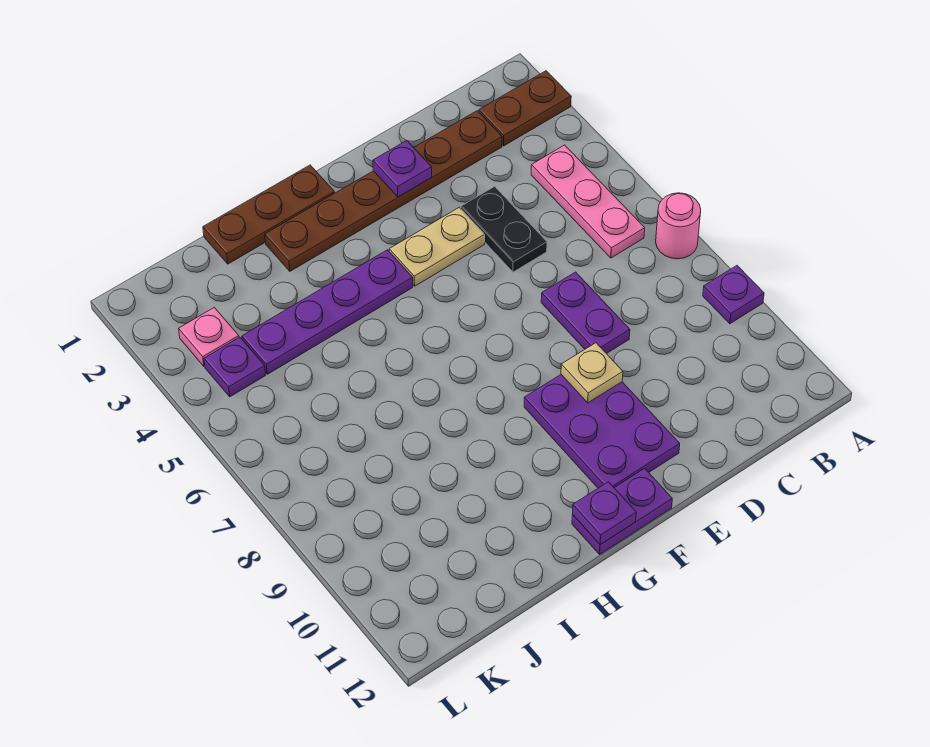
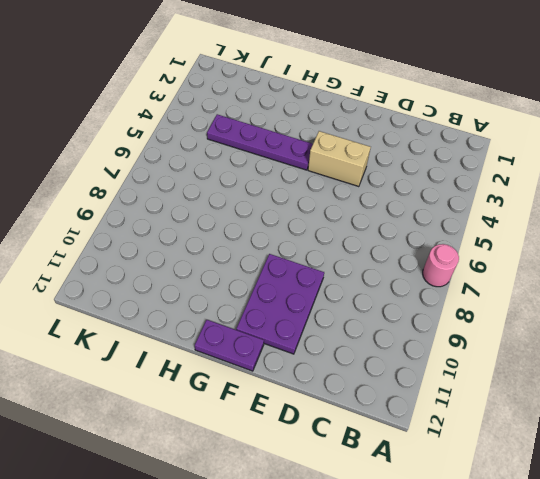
tan 1x2 brick [308,131,371,187] -> tan 1x2 plate [389,207,485,286]
none -> brown 1x2 plate [479,71,571,146]
none -> purple 1x1 plate [703,266,764,324]
none -> pink 1x3 plate [531,145,645,258]

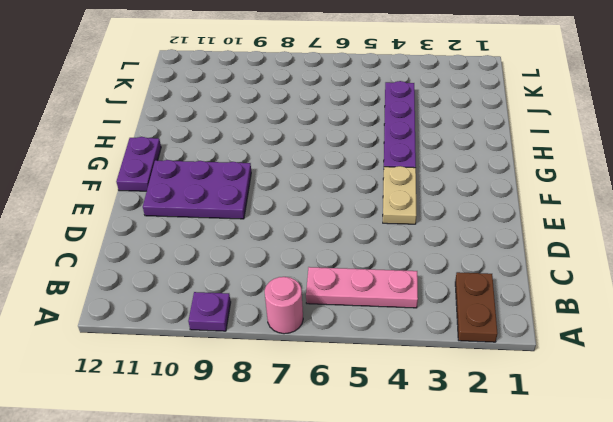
none -> brown 1x6 plate [265,111,502,271]
none -> black 1x2 plate [461,186,547,272]
none -> purple 1x2 plate [541,272,630,354]

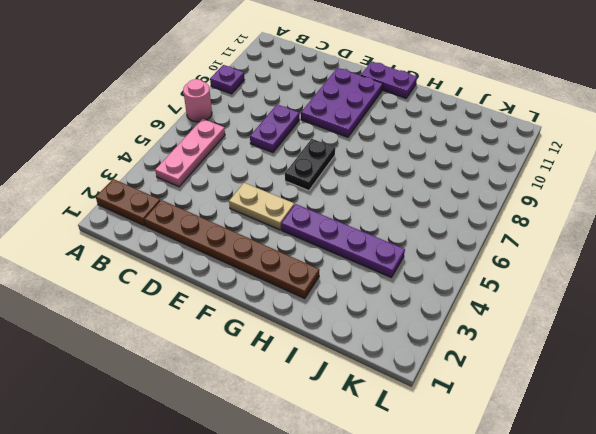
black 1x2 plate [285,139,335,190] -> black 1x2 plate moved to [461,186,547,272]
none -> brown 1x3 plate [203,165,335,264]
none -> pink 1x1 plate [179,308,239,367]
none -> purple 1x1 plate [204,337,266,397]

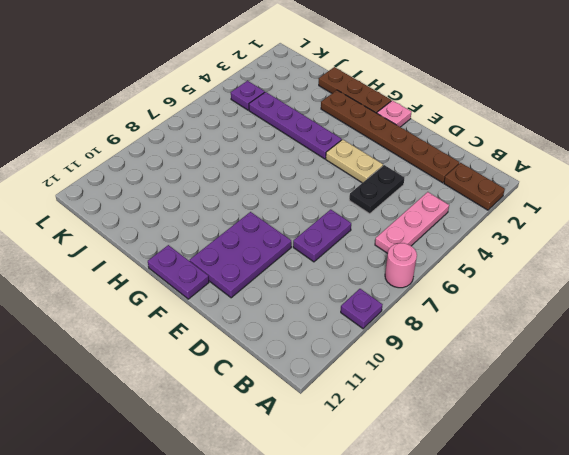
pink 1x1 plate [377,100,411,127] -> pink 1x1 plate moved to [179,308,239,367]
none -> purple 1x1 plate [373,140,432,197]
none -> tan 1x1 plate [561,343,623,403]
none -> purple 1x1 plate [573,482,636,545]

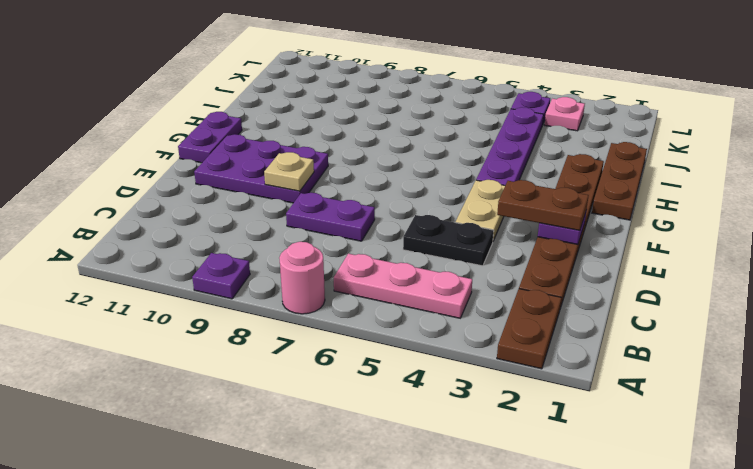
brown 1x2 plate [497,180,589,230] -> none
none -> purple 1x1 plate [573,482,636,545]

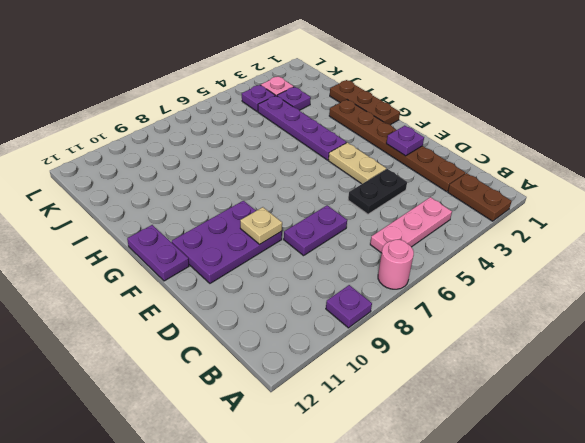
purple 1x1 plate [277,87,311,110] -> purple 1x1 plate moved to [573,482,636,545]

